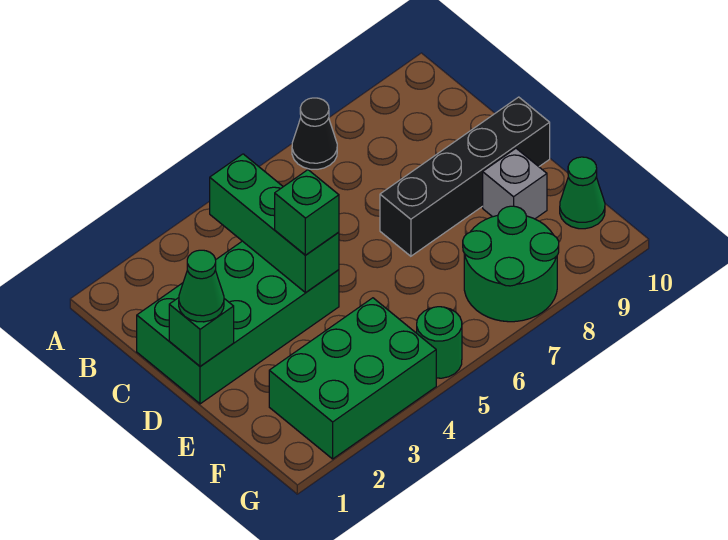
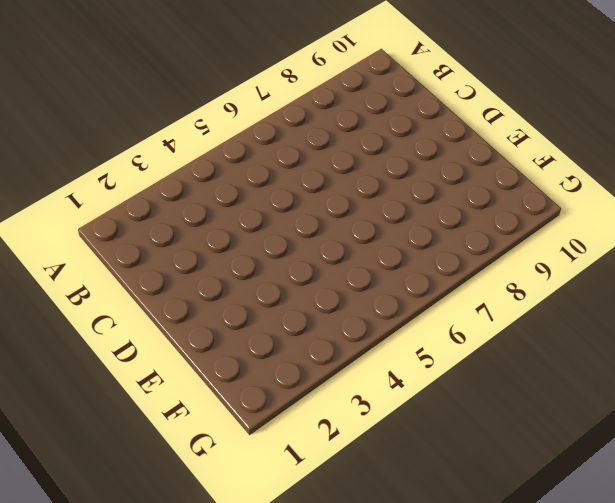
none -> black 1x1 cone [292,98,337,169]
none -> green 2x4 brick [137,241,339,404]
none -> black 1x4 brick [380,97,550,256]

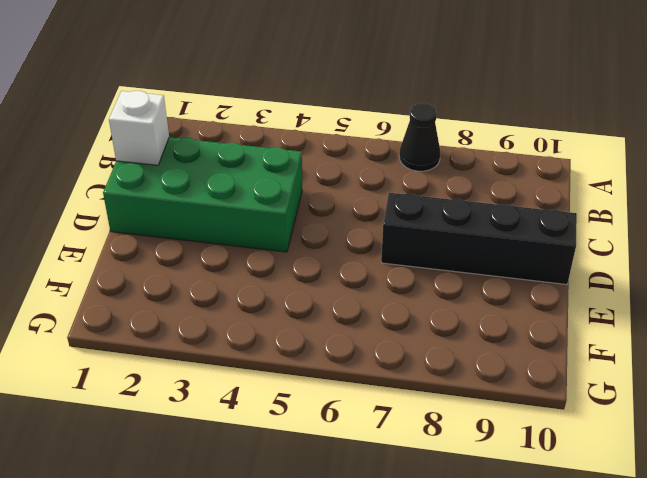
white 1x1 brick [109,91,169,165] -> none
none -> grey 1x1 brick [483,149,547,219]
none -> green 2x3 brick [269,298,436,459]
none -> green 2x2 round brick [463,206,559,322]

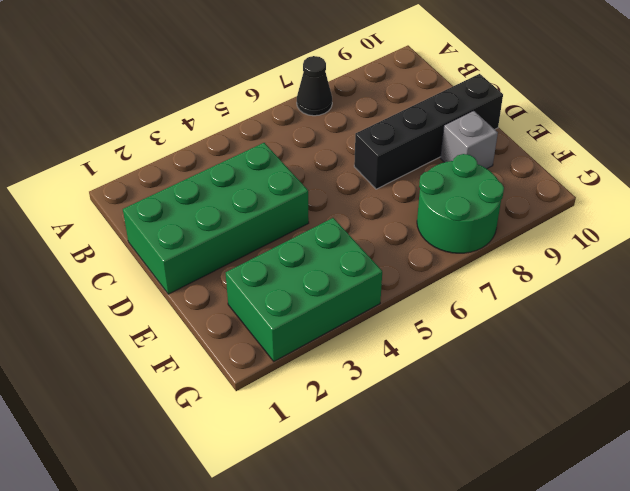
none -> green 1x1 cone [560,157,605,229]
none -> green 1x1 round brick [417,307,462,378]
none -> green 1x3 brick [210,154,339,293]

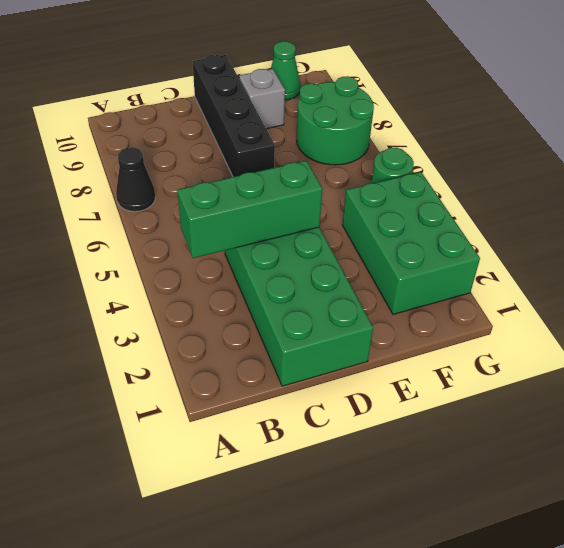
none -> green 1x1 brick [169,298,234,366]
none -> green 1x1 cone [179,250,224,322]
none -> green 1x1 brick [275,170,339,255]

